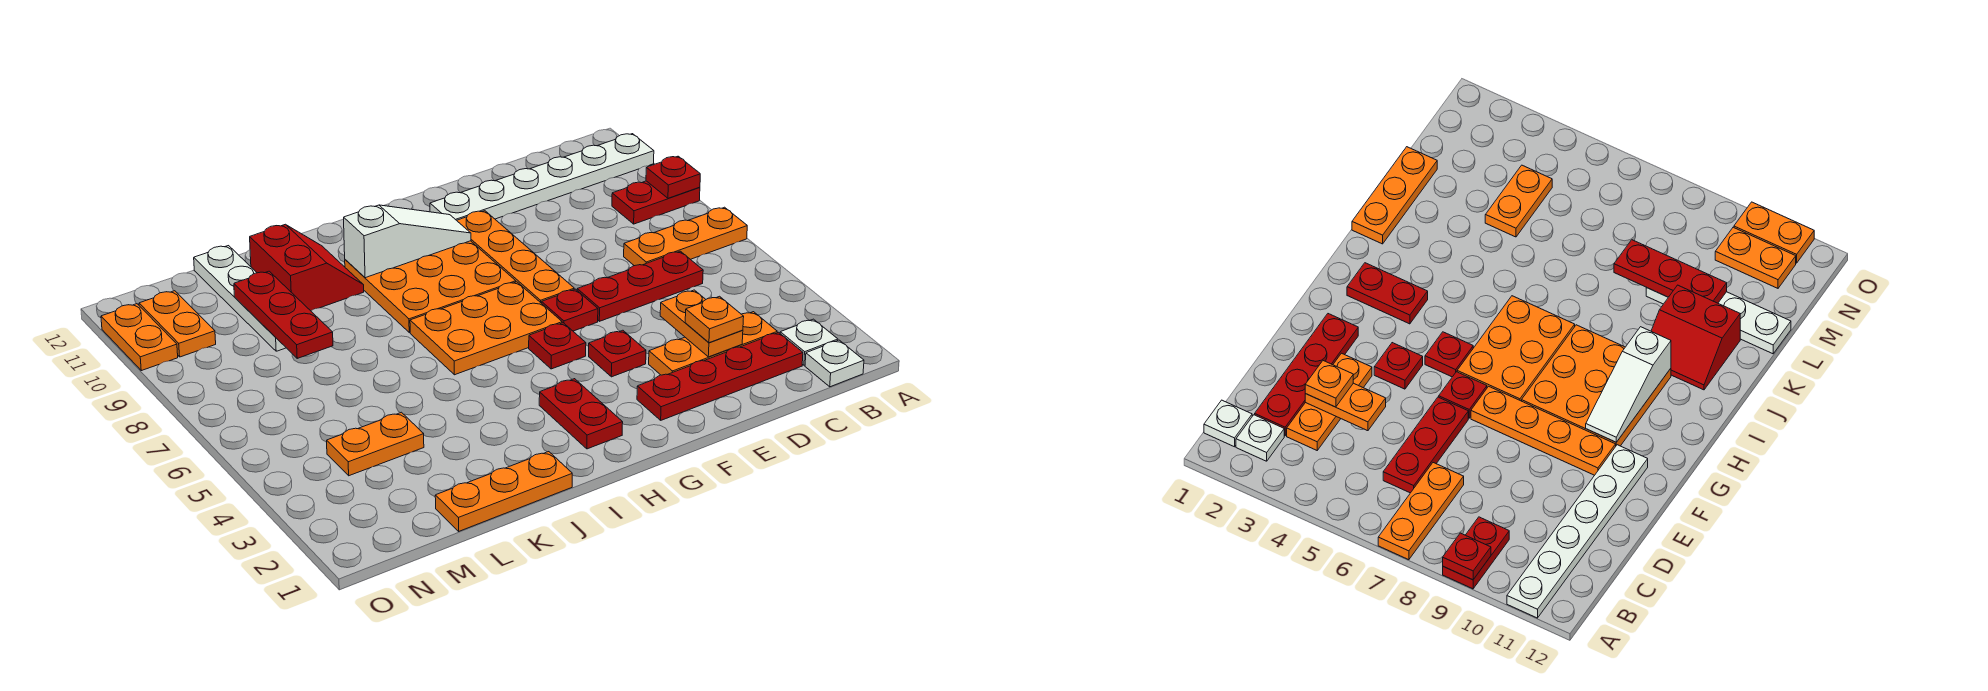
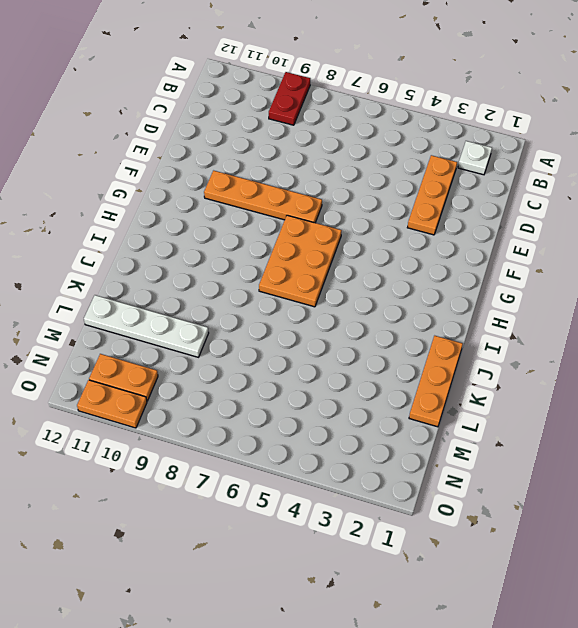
none -> orange 1x3 plate [624,207,747,266]
none -> white 1x6 plate [430,134,654,220]
none -> white 1x1 plate [805,340,864,387]

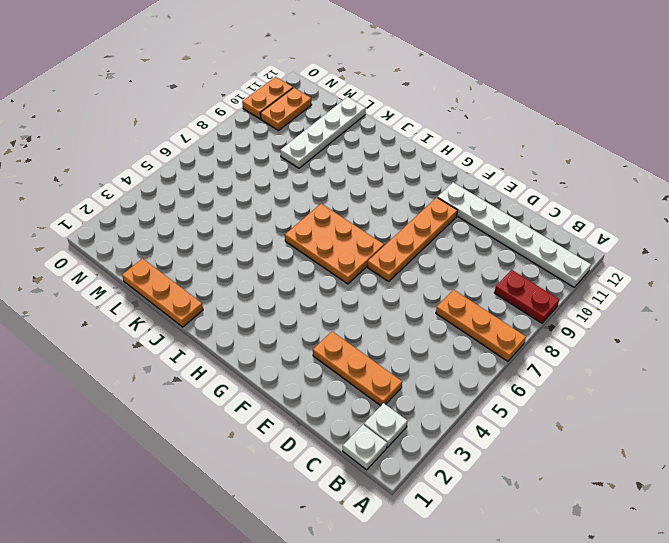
none -> red 1x4 plate [637,332,803,420]
none -> red 1x3 plate [577,251,703,321]
none -> red 1x1 plate [589,330,646,377]

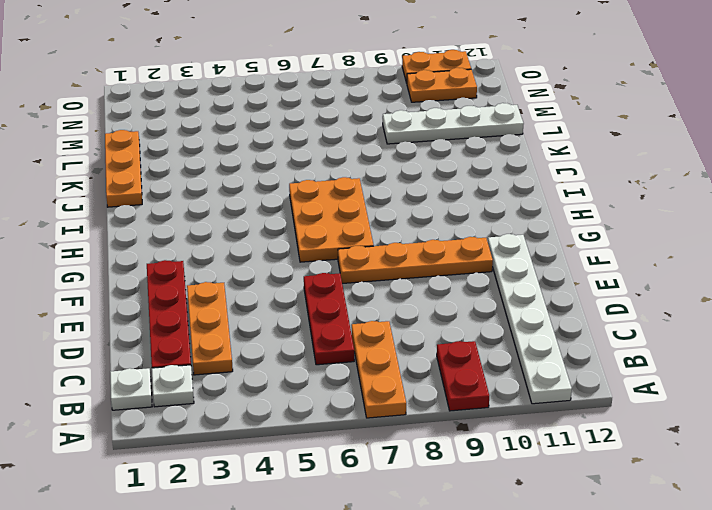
none -> red 1x1 plate [589,330,646,377]
none -> red 1x1 plate [542,289,598,331]
none -> red 1x1 plate [529,323,586,369]

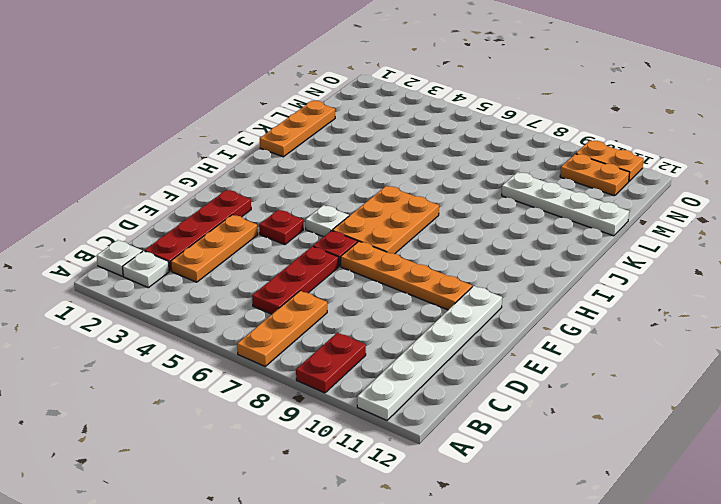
white 1x1 plate [305,205,349,237] -> red 1x1 plate [529,323,586,369]
none -> orange 3x3 plate [345,241,516,332]
none -> red 1x2 plate [539,379,623,449]
none -> red 2x2 slope [250,224,364,311]

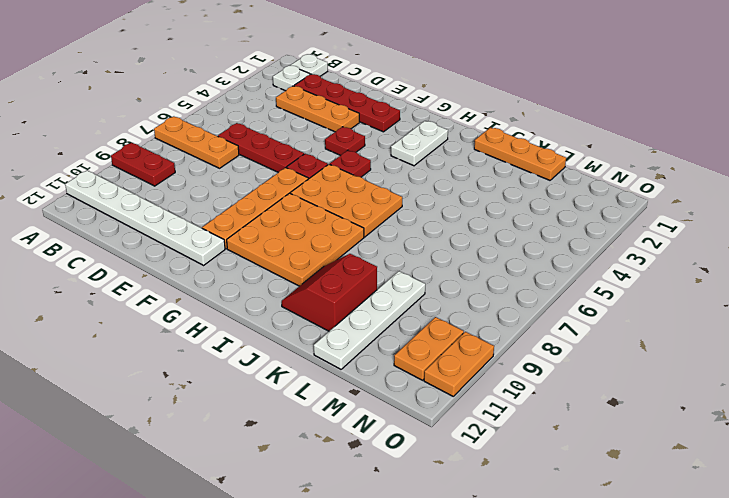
white 1x2 plate [391,121,448,166] -> red 1x2 plate [539,379,623,449]
none -> orange 1x2 plate [327,412,424,476]
none -> red 1x1 plate [646,156,700,198]
none -> orange 1x2 plate [660,290,743,357]

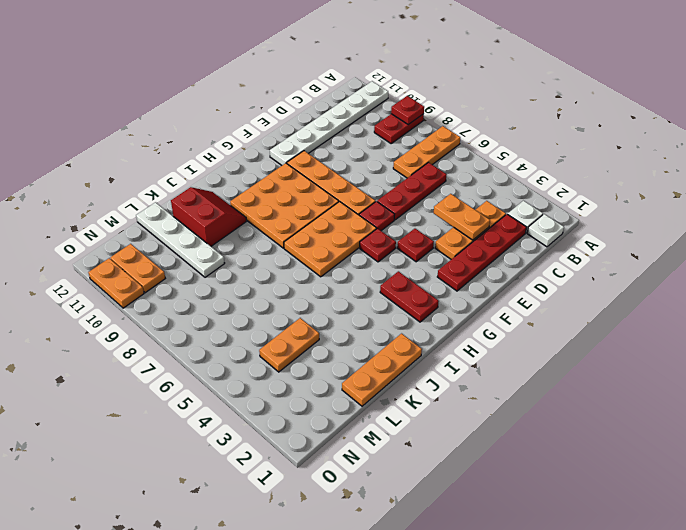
none -> white 1x3 slope [344,205,471,278]
none -> red 1x3 plate [234,271,333,358]
none -> orange 1x1 plate [685,296,744,343]

